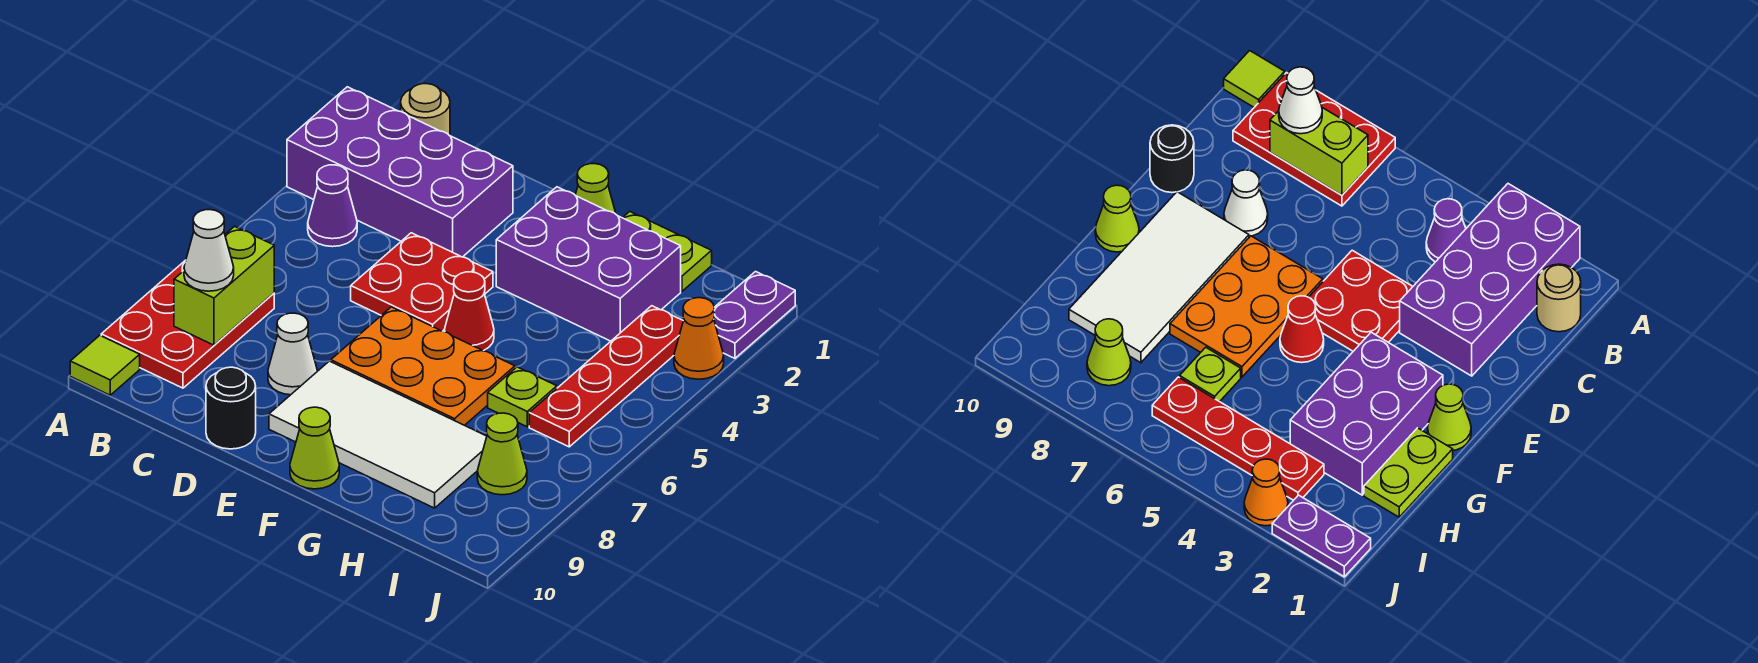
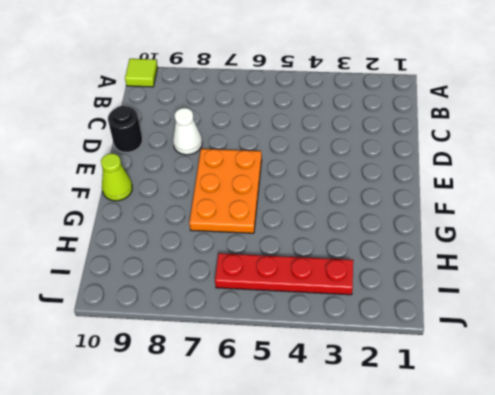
none -> purple 2x4 brick [287,87,513,257]
none -> red 2x3 plate [101,260,274,388]
none -> tan 1x1 round brick [401,84,450,136]

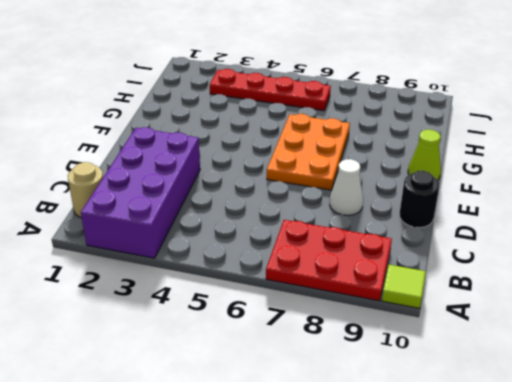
none -> purple 1x1 cone [308,165,357,247]
none -> red 2x2 plate [351,233,493,331]
none -> white 2x4 tile [269,361,487,508]

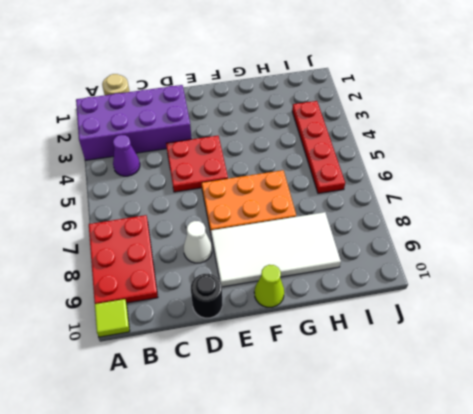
none -> lime 1x1 cone [575,164,616,214]
none -> purple 2x3 brick [496,187,681,341]
none -> red 1x1 cone [444,272,494,351]

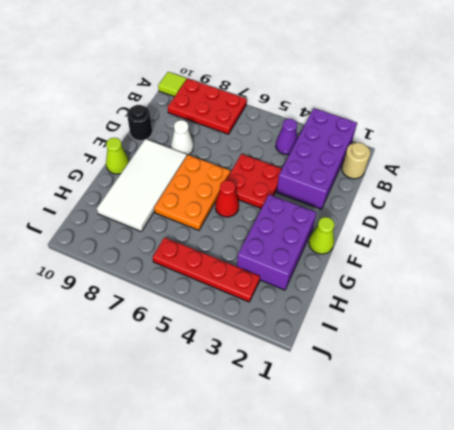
none -> lime 1x2 plate [623,212,712,291]
none -> lime 1x1 plate [488,367,557,427]
none -> lime 1x1 cone [477,413,527,495]

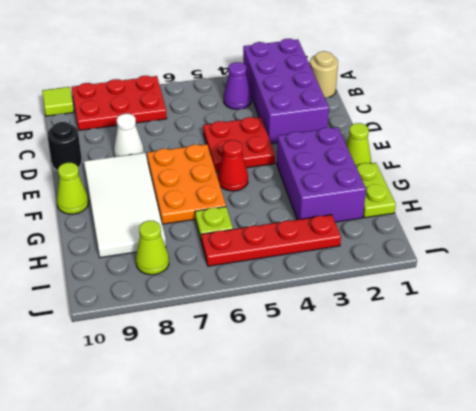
none -> purple 1x2 plate [714,272,795,358]
none -> orange 1x1 cone [674,298,724,379]
none -> lime 1x2 brick [174,226,274,345]

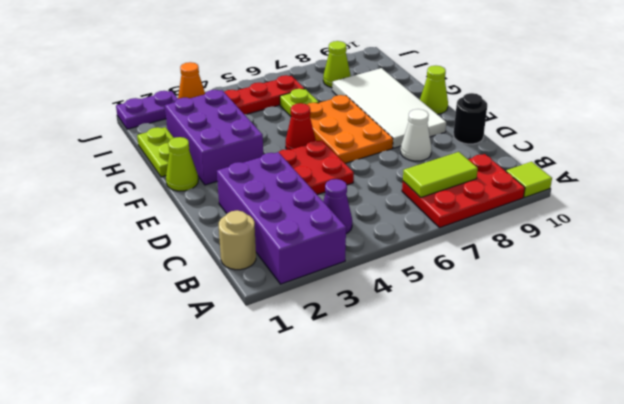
lime 1x2 tile [403,152,478,198] -> lime 1x2 brick [174,226,274,345]
none -> white 1x1 cone [184,210,234,291]

